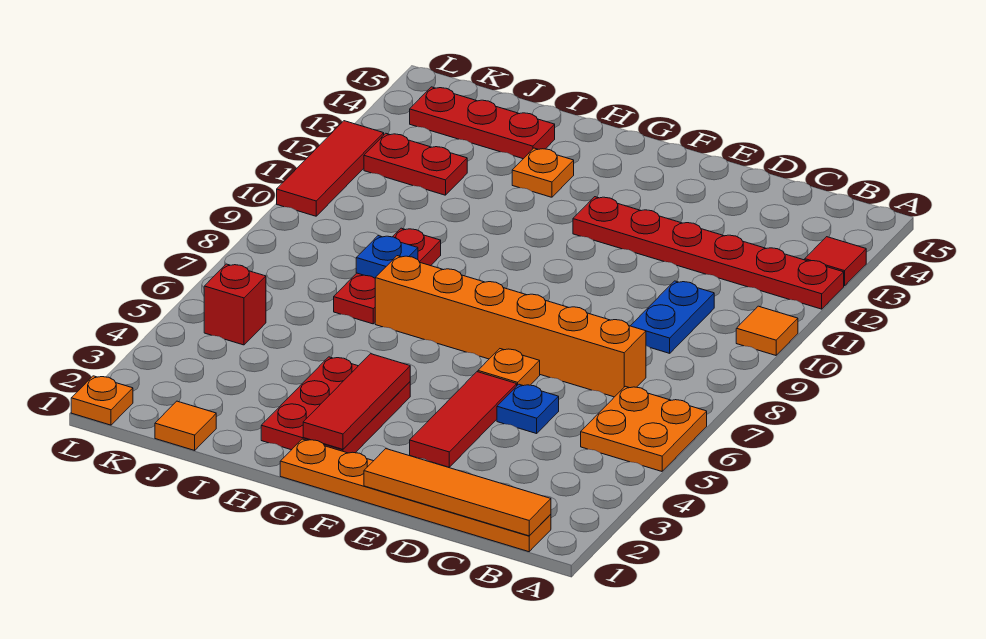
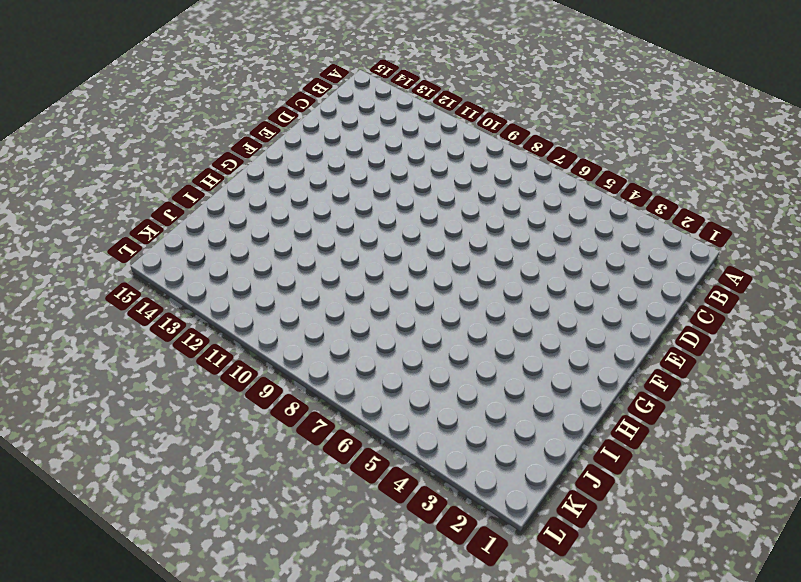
none -> orange 2x2 plate [581,386,707,471]
none -> orange 1x1 tile [736,306,798,355]
none -> red 1x6 plate [573,197,844,309]

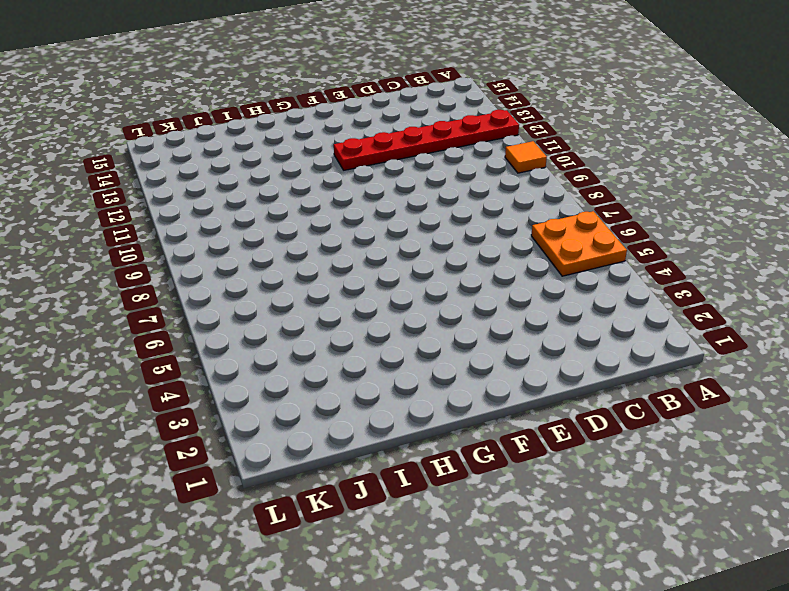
none -> red 1x1 tile [805,237,866,286]
none -> orange 1x6 plate [280,439,551,552]
none -> orange 1x6 brick [375,256,646,397]

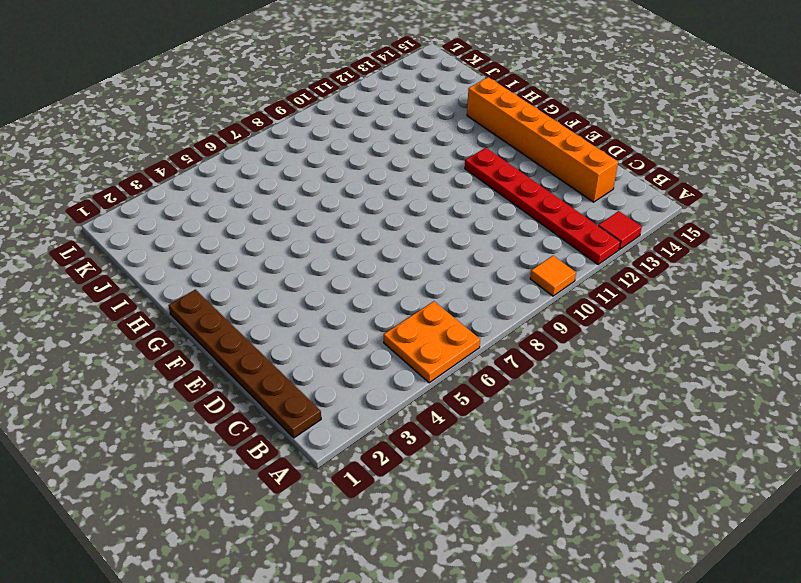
brown 1x6 plate [168,290,321,438] -> orange 1x6 plate [280,439,551,552]
orange 1x6 brick [467,77,618,202] -> orange 1x6 brick moved to [375,256,646,397]
none -> blue 1x2 plate [631,281,714,353]
none -> blue 1x1 plate [497,384,559,434]
none -> red 1x3 tile [410,372,517,467]

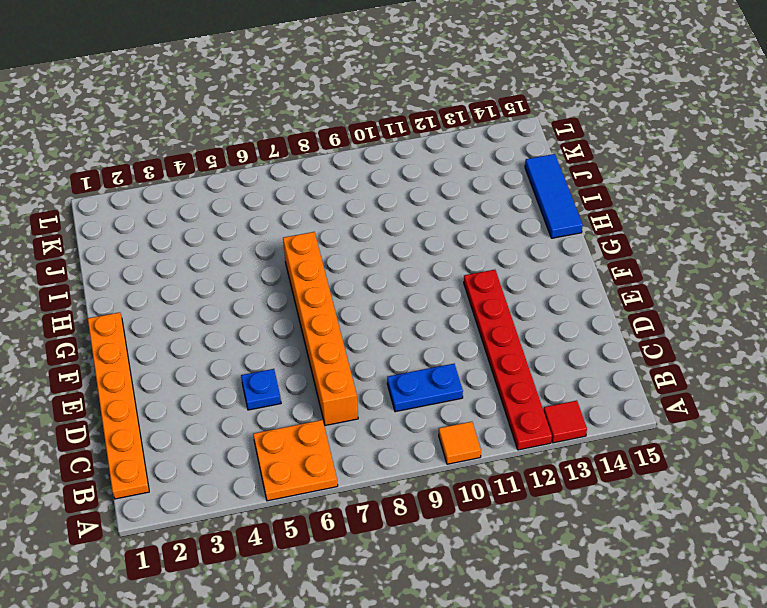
blue 1x3 tile [525,154,583,238] -> none
none -> red 1x3 tile [410,372,517,467]
none -> orange 1x1 plate [478,349,540,386]
none -> red 2x3 plate [261,357,410,453]

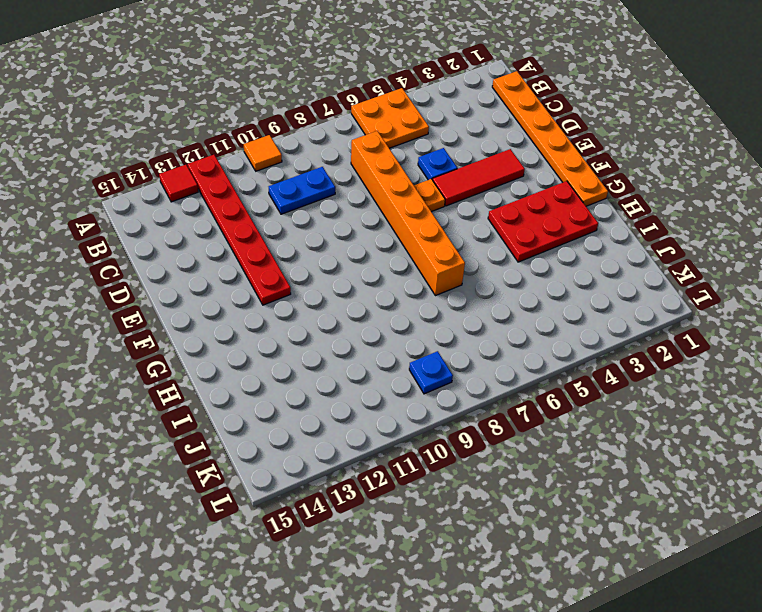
blue 1x1 plate [409,351,453,394] -> blue 1x1 plate moved to [356,236,418,278]
none -> orange 1x1 plate [512,148,574,197]
none -> red 1x3 plate [334,228,441,324]
none -> red 1x3 plate [410,87,555,159]

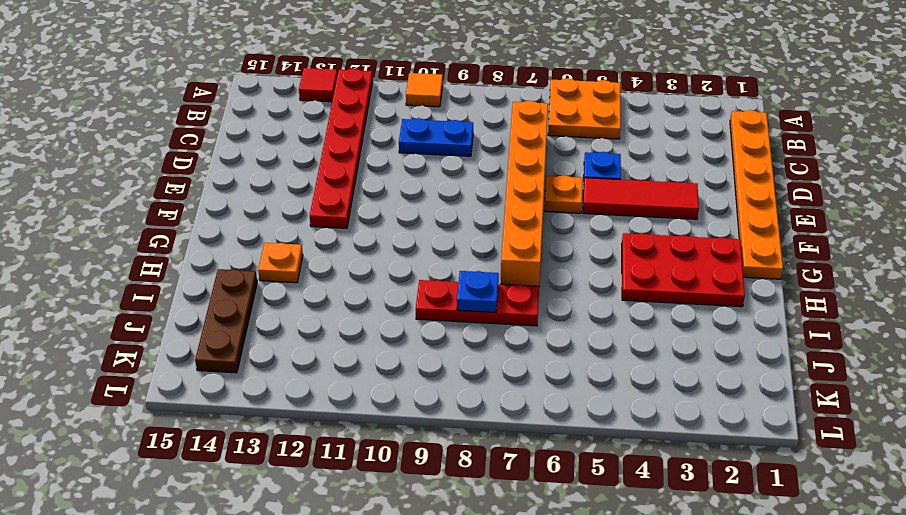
brown 1x3 plate [195,269,257,373] -> red 1x3 plate [410,87,555,159]
none -> orange 1x1 tile [155,401,216,450]
none -> red 1x2 plate [364,133,467,195]
none -> red 1x1 brick [204,264,266,345]

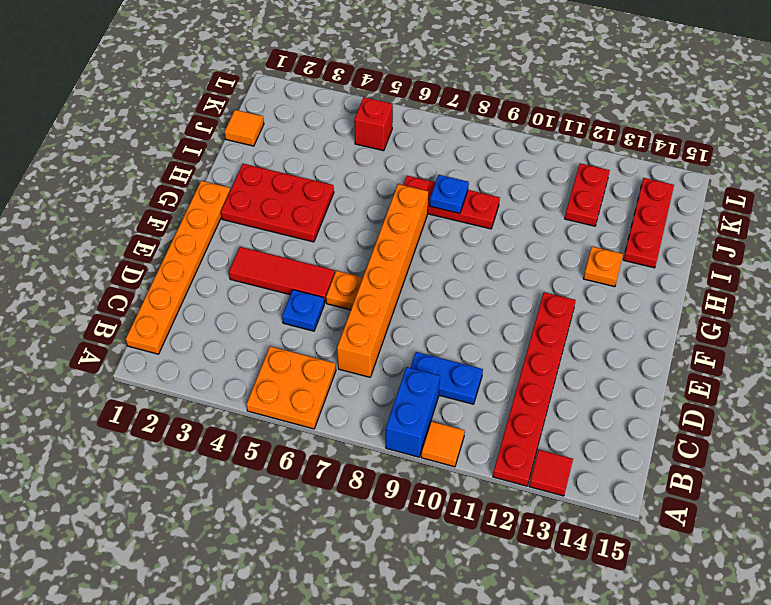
blue 1x2 brick [386,367,440,457] -> none
none -> orange 1x1 plate [71,376,133,425]
none -> red 1x3 tile [277,121,384,216]
none -> orange 1x4 tile [364,449,551,536]

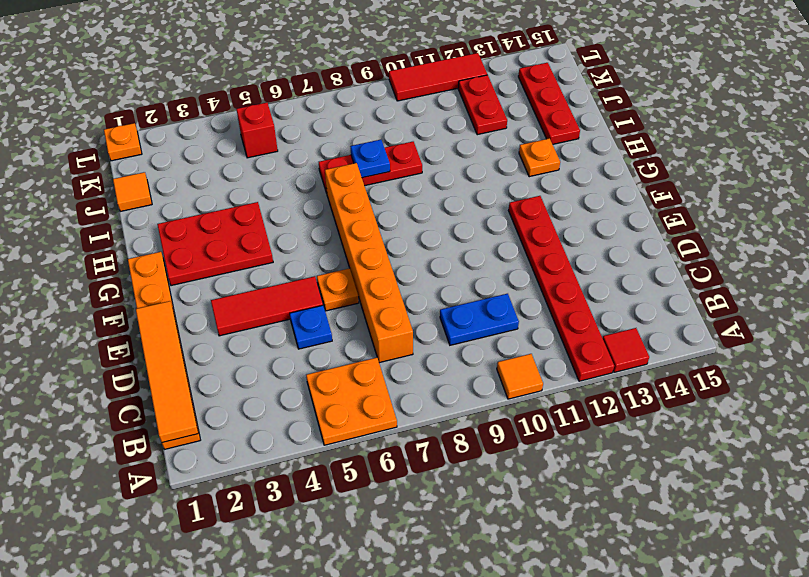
none -> red 1x3 tile [303,354,410,449]

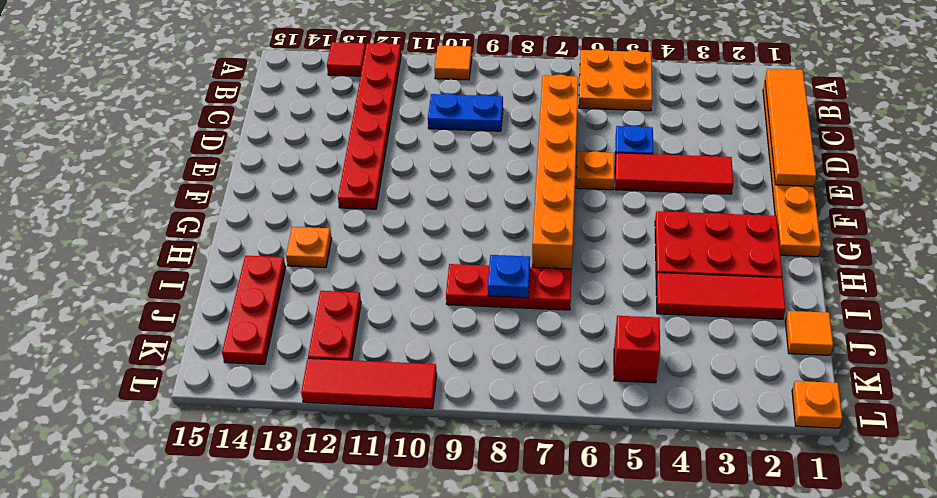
red 1x3 tile [656,273,786,319] -> red 1x3 tile moved to [303,354,410,449]

